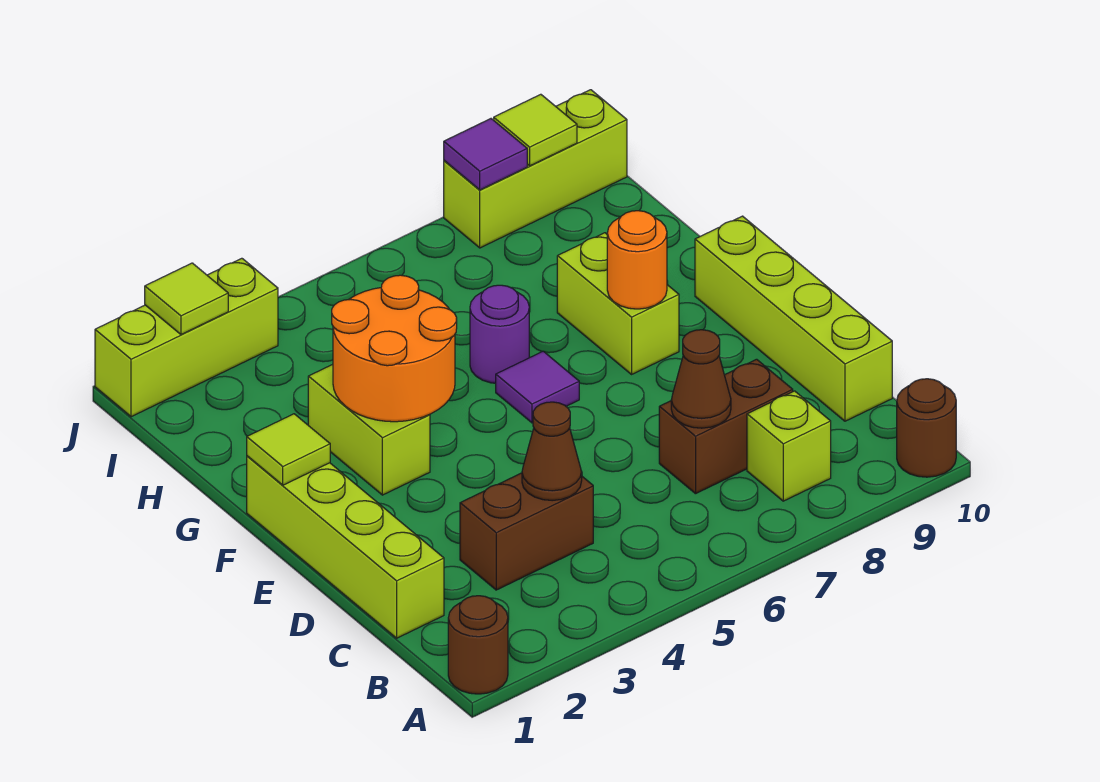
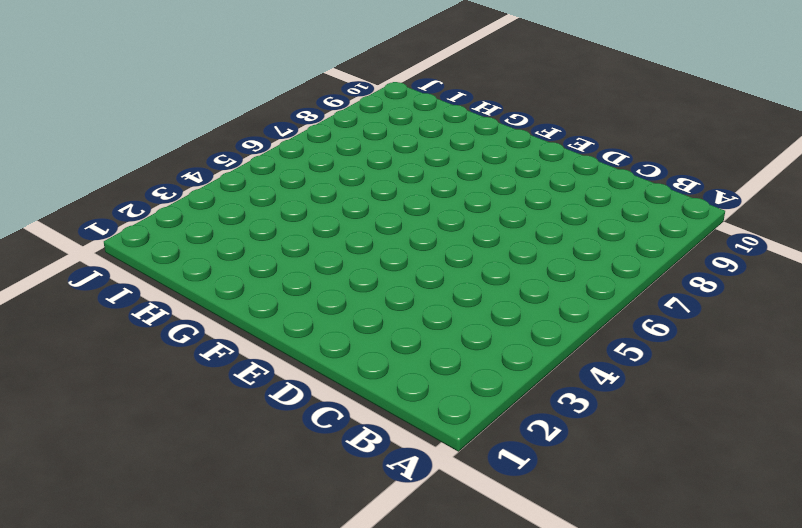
none -> brown 1x1 round brick [448,596,508,694]
none -> brown 1x1 round brick [897,379,956,477]
none -> lime 1x1 brick [747,391,831,501]

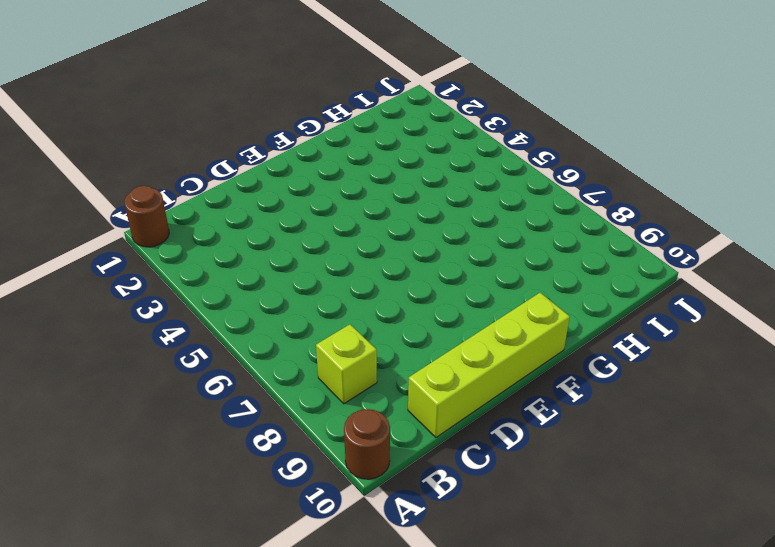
none -> lime 1x4 brick [247,456,444,638]
none -> brown 1x2 brick [460,473,593,590]
none -> brown 1x2 brick [659,359,793,494]

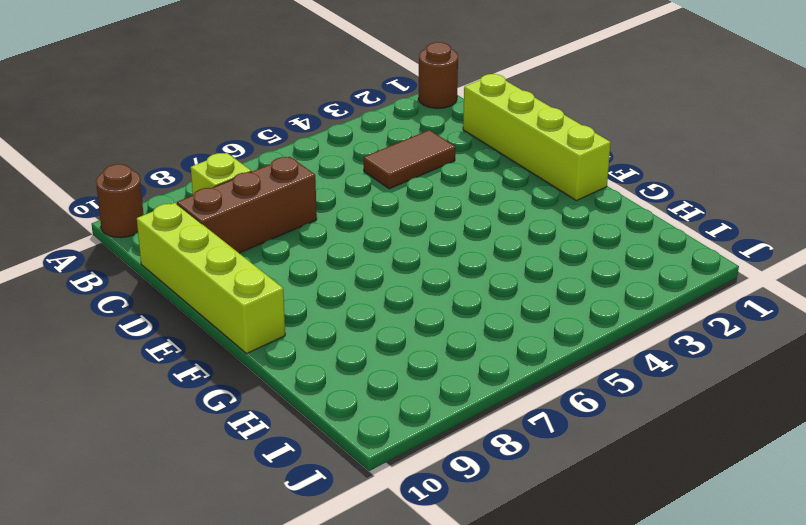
brown 1x2 tile [364,130,455,189] -> brown 1x2 brick [460,473,593,590]
brown 1x3 brick [177,157,317,253] -> brown 1x2 brick [659,359,793,494]
none -> lime 1x2 brick [308,364,430,495]
none -> purple 1x1 tile [496,351,579,423]
none -> lime 1x2 brick [557,233,679,374]

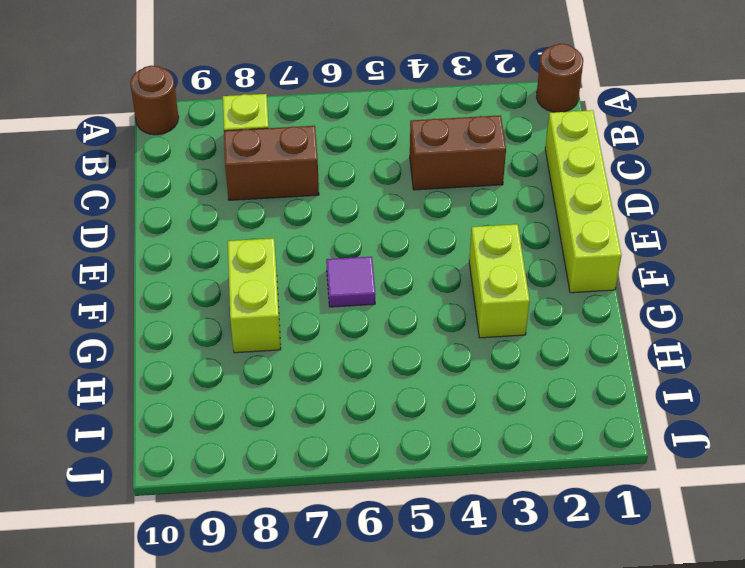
none -> lime 1x4 brick [695,216,892,421]
none -> purple 1x1 round brick [470,285,529,383]
none -> lime 1x3 brick [95,258,278,417]

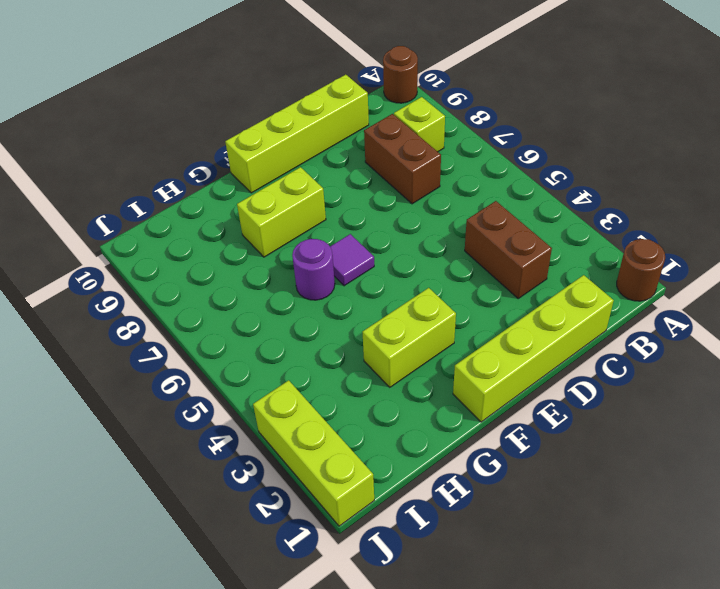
none -> lime 1x3 brick [444,90,627,248]
none -> brown 1x1 cone [522,402,582,501]
none -> brown 1x1 cone [671,330,731,428]

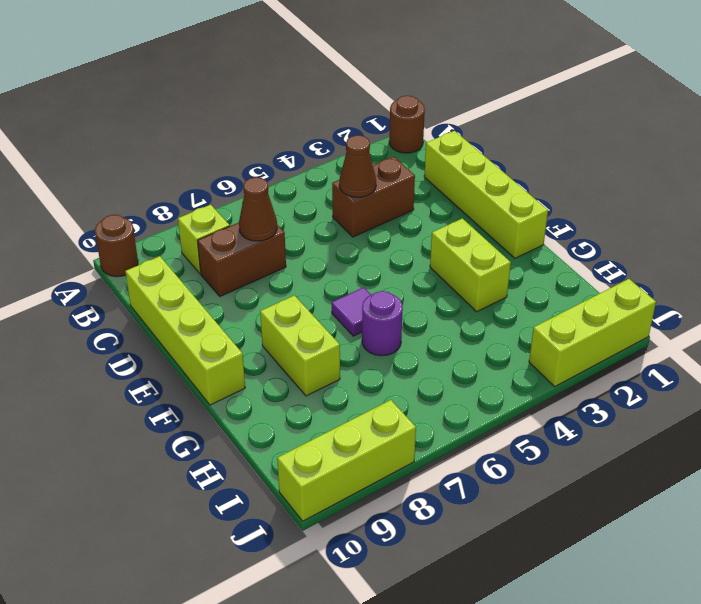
none -> lime 1x1 tile [247,414,330,485]
none -> orange 2x2 round brick [332,275,457,422]
none -> orange 1x1 round brick [607,211,667,309]

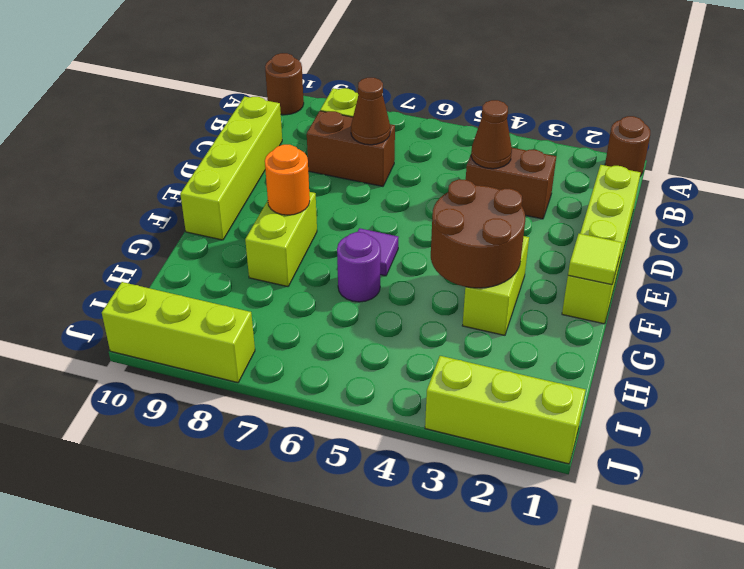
brown 2x2 round brick [431,179,525,288] -> orange 2x2 round brick [332,275,457,422]
none -> lime 1x1 tile [145,263,228,334]
none -> purple 1x1 tile [444,119,527,190]
none -> lime 1x1 tile [494,94,577,166]

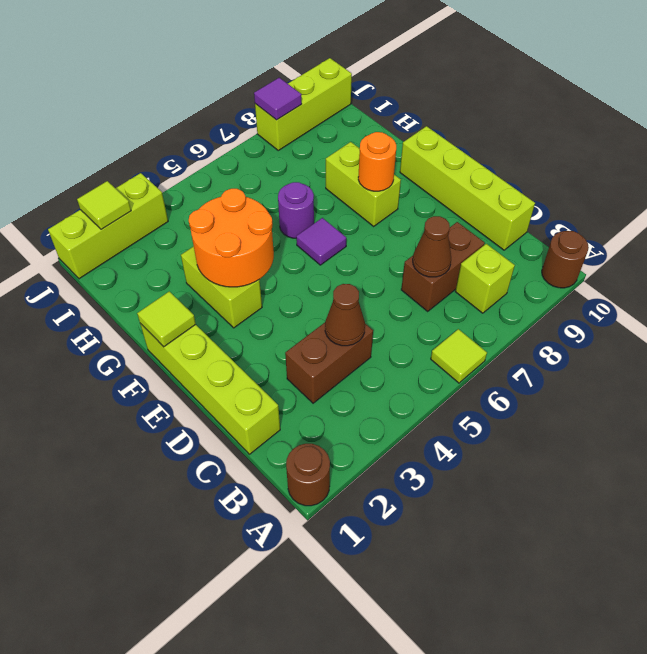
lime 1x1 tile [431,329,487,383] -> lime 1x1 tile moved to [494,94,577,166]

